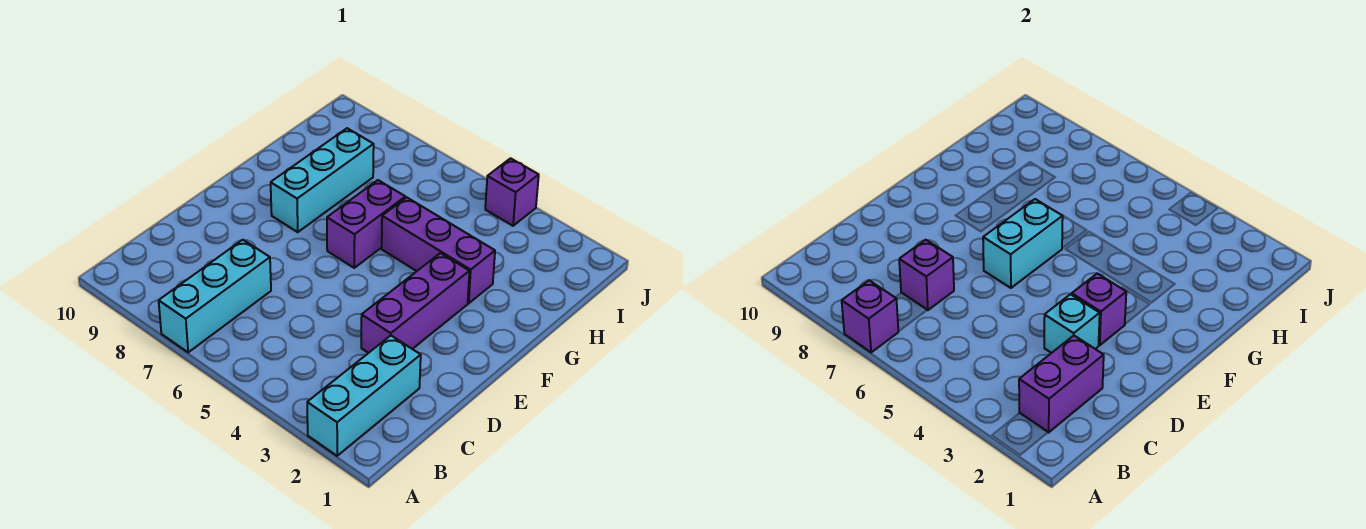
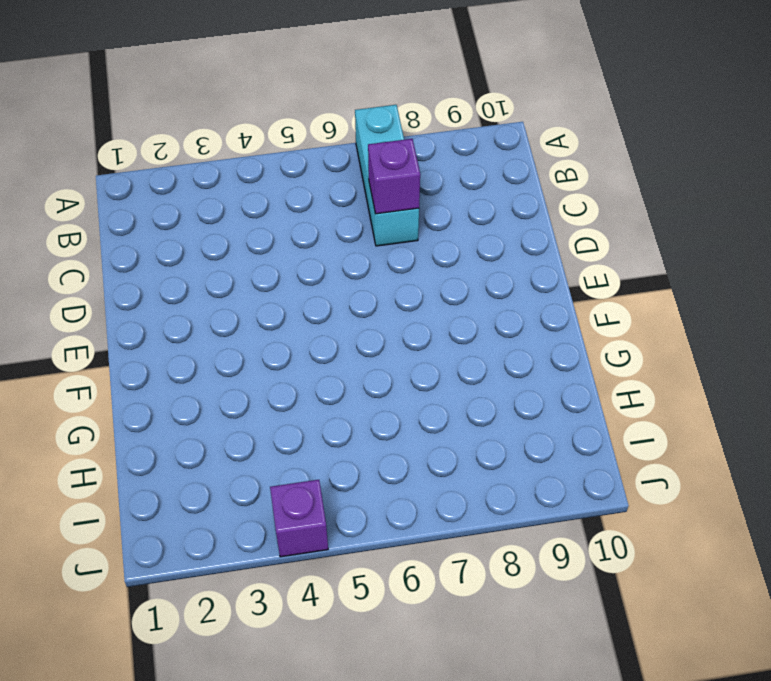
none -> cyan 1x3 brick [307,336,421,456]
none -> purple 1x3 brick [361,253,469,353]
none -> purple 1x2 brick [327,180,405,268]

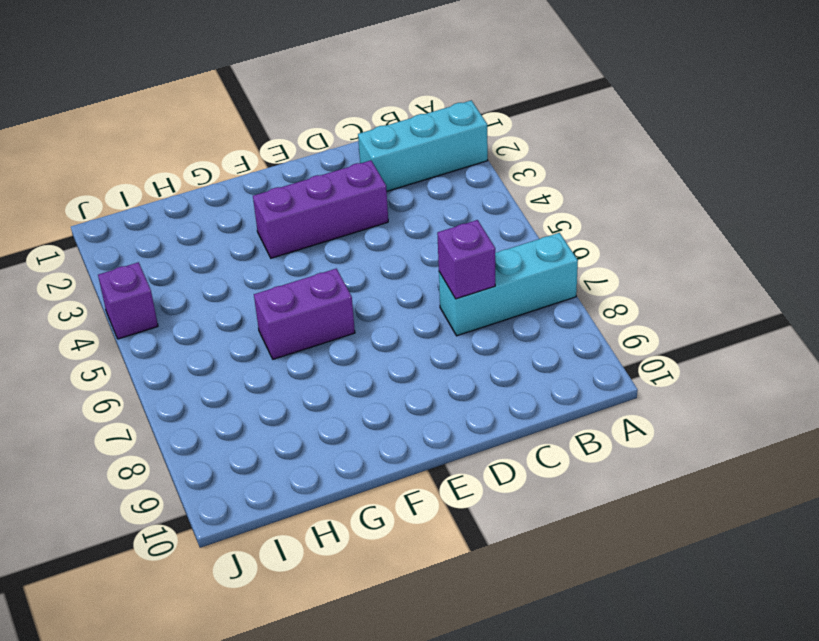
none -> cyan 1x3 brick [271,128,374,232]
none -> purple 1x3 brick [382,197,495,303]
none -> purple 1x1 brick [842,280,898,352]

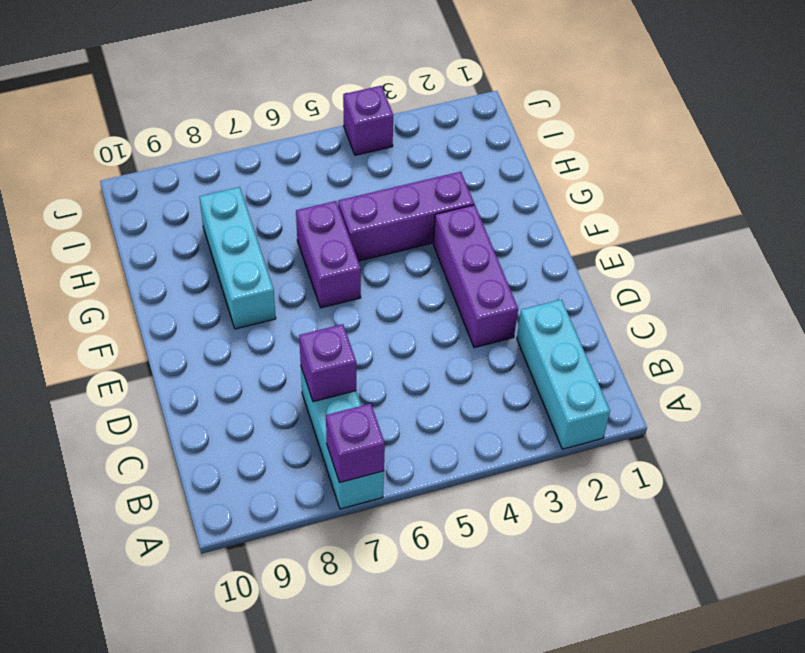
none -> purple 1x2 brick [1019,336,1104,432]
none -> cyan 1x1 brick [1044,294,1100,353]
none -> purple 1x1 brick [1072,274,1126,345]

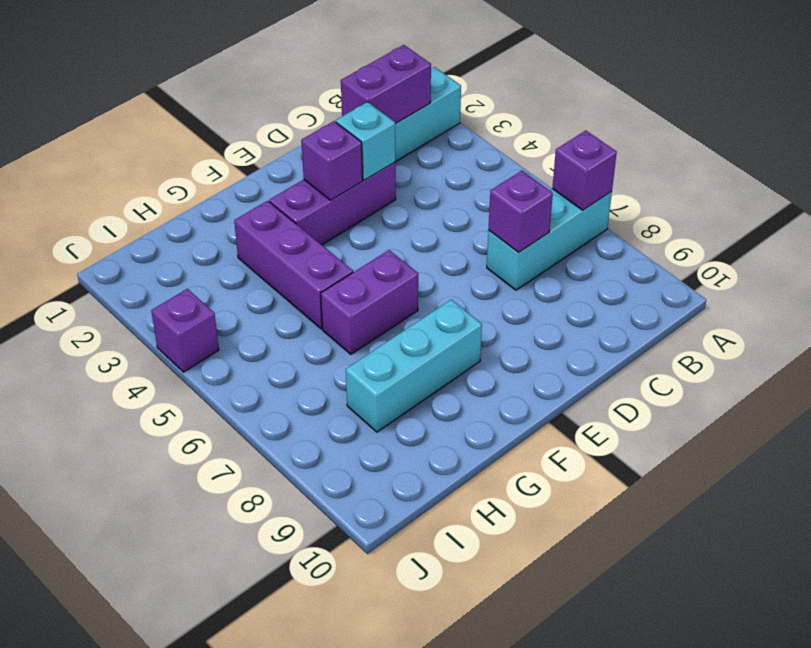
none -> cyan 1x2 brick [983,199,1063,288]

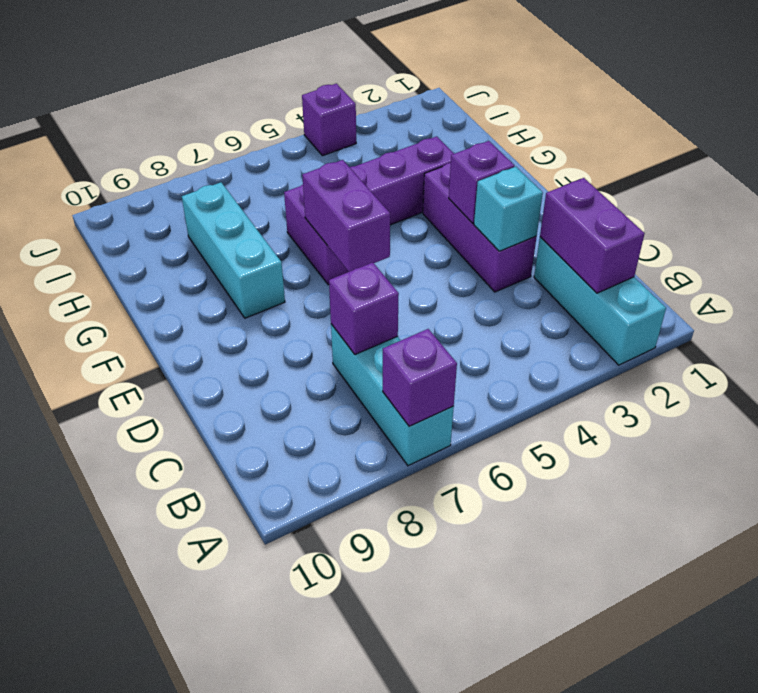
purple 1x2 brick [302,160,390,272] -> cyan 1x2 brick [983,199,1063,288]

